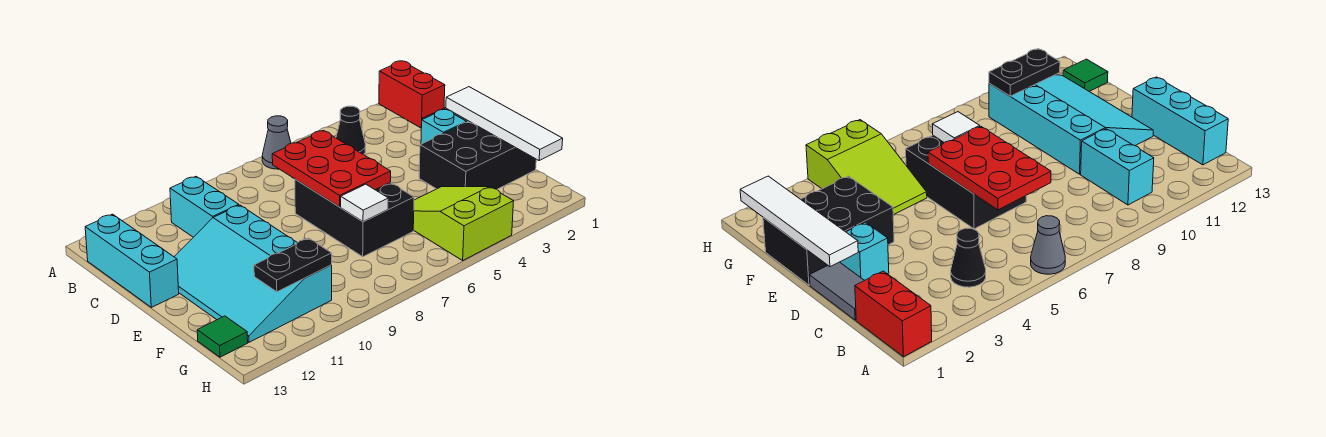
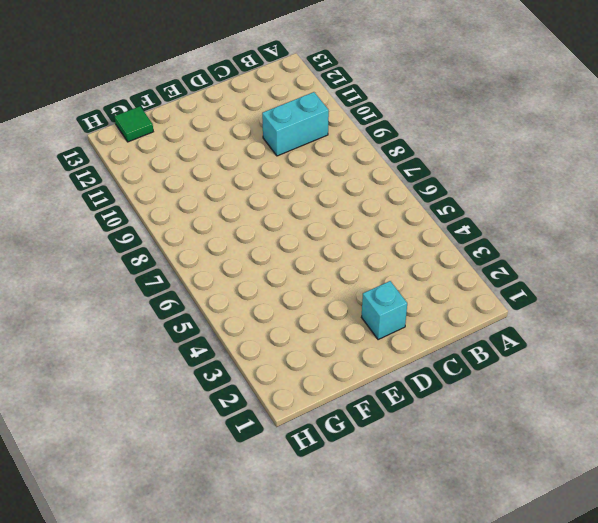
none -> red 1x2 brick [379,61,445,128]
none -> grey 1x1 cone [262,116,291,169]
none -> black 1x1 cone [336,106,366,155]

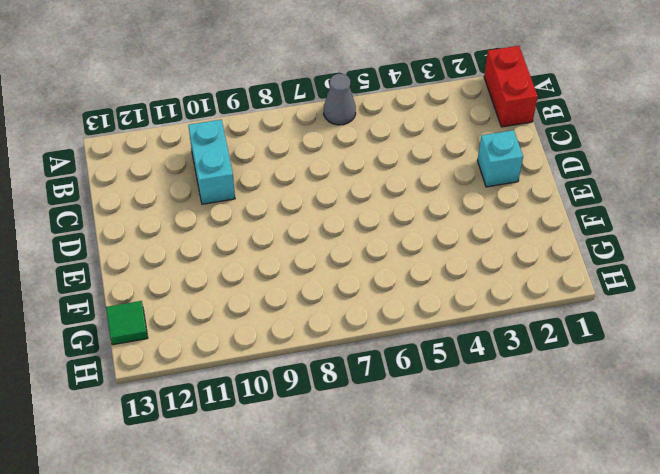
none -> black 1x1 cone [336,106,366,155]
none -> cyan 1x3 brick [85,214,179,307]
none -> grey 1x2 tile [809,262,865,320]

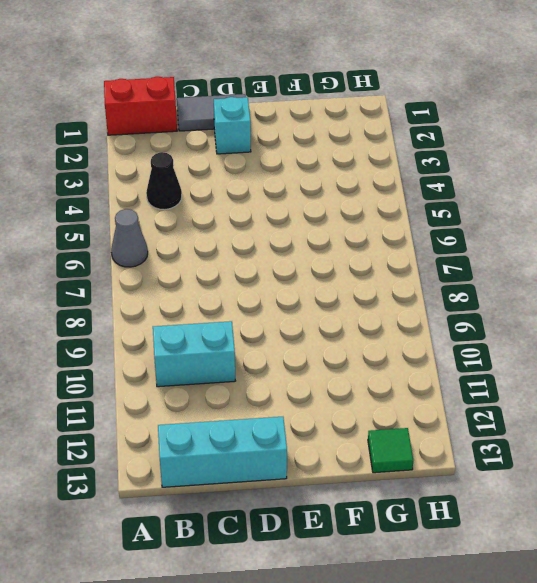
none -> black 2x3 brick [295,179,414,257]
none -> cyan 3x4 slope [174,205,332,342]
none -> black 2x3 brick [419,122,536,189]

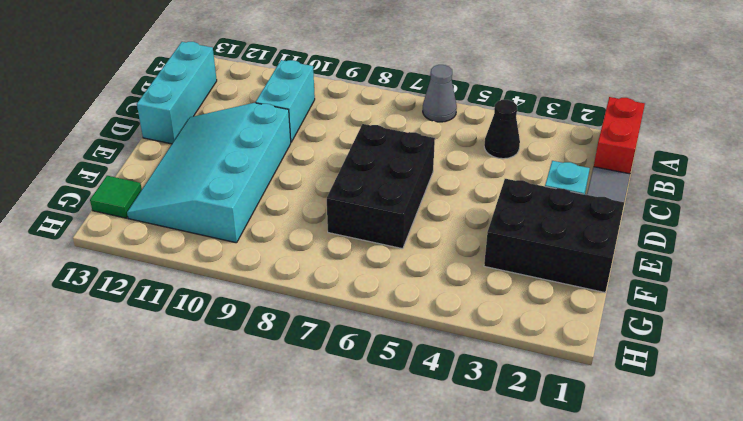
none -> lime 2x3 slope [413,187,514,260]
none -> red 2x3 plate [272,131,391,207]
none -> white 1x4 tile [446,87,563,160]

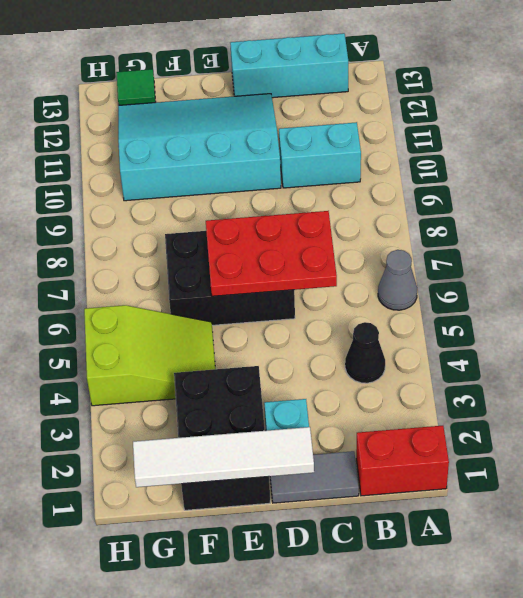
none -> white 1x1 tile [341,184,388,222]
none -> black 1x2 plate [254,238,332,292]

